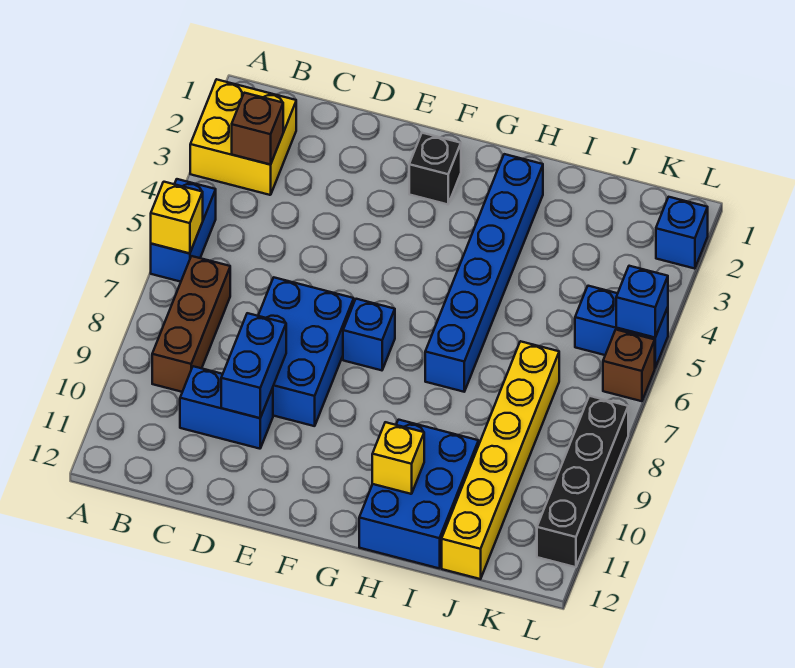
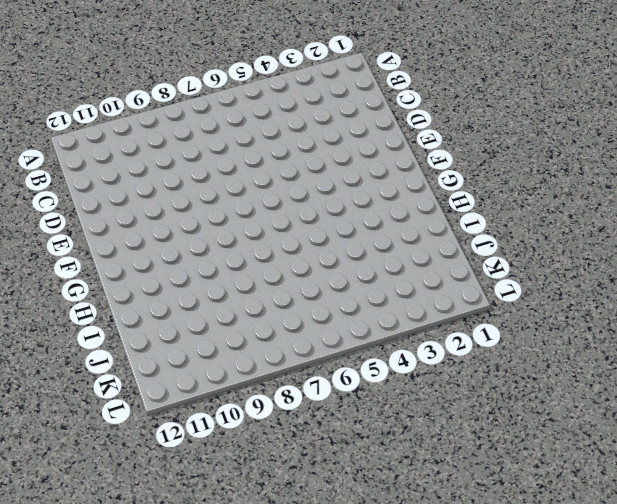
none -> yellow 2x2 brick [190,79,296,195]
none -> blue 1x2 brick [151,179,216,282]
none -> brown 1x3 brick [152,256,230,392]

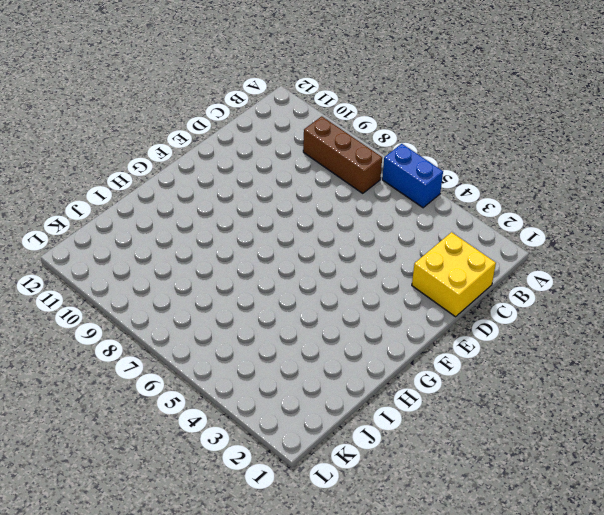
yellow 2x2 brick [412,232,496,317] -> yellow 2x2 brick moved to [190,79,296,195]
none -> blue 1x2 brick [180,366,273,449]
none -> blue 2x3 brick [258,278,354,426]
none -> black 1x1 brick [409,133,461,204]

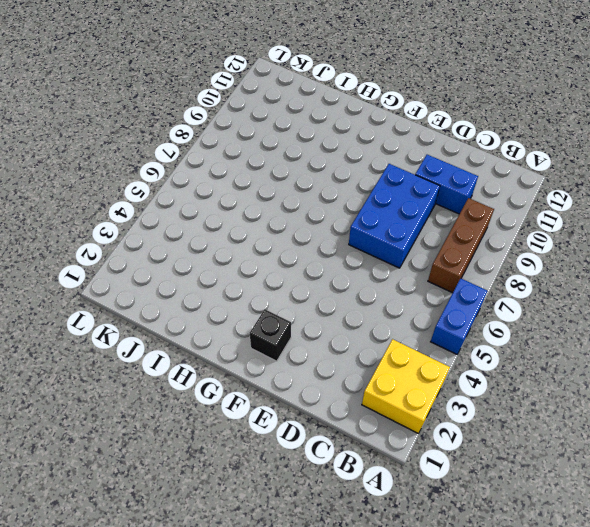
none -> blue 1x1 brick [343,299,395,370]
none -> blue 1x6 brick [425,154,543,392]
none -> blue 2x3 brick [359,420,479,568]

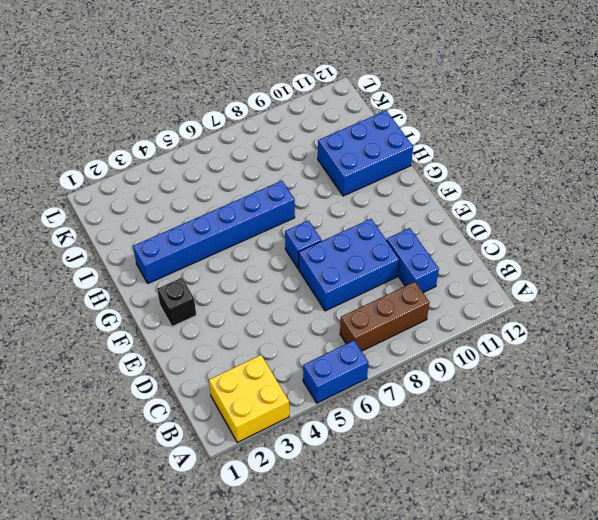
none -> yellow 1x6 brick [442,341,559,579]
none -> blue 1x2 brick [575,286,668,368]
none -> blue 1x1 brick [656,197,708,269]

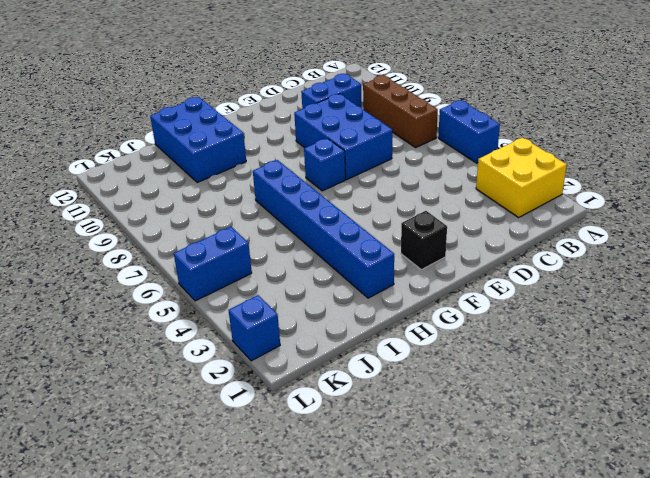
none -> yellow 1x6 brick [442,341,559,579]
none -> brown 1x1 brick [603,330,655,401]
none -> black 1x4 brick [537,396,628,567]

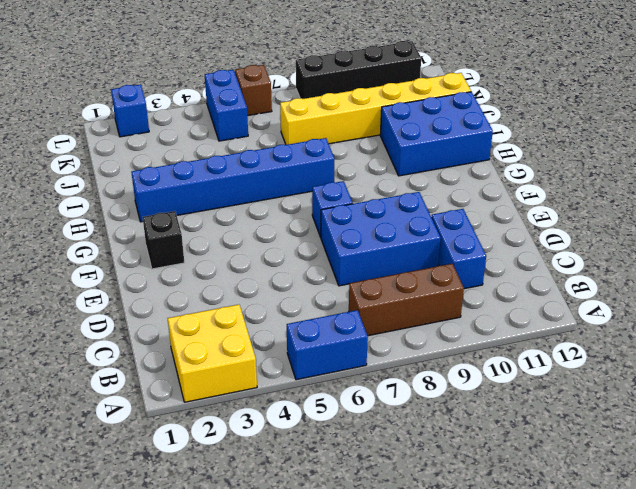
none -> yellow 1x1 brick [151,182,203,253]
none -> brown 1x1 brick [232,93,283,165]
none -> blue 1x2 brick [221,313,286,418]

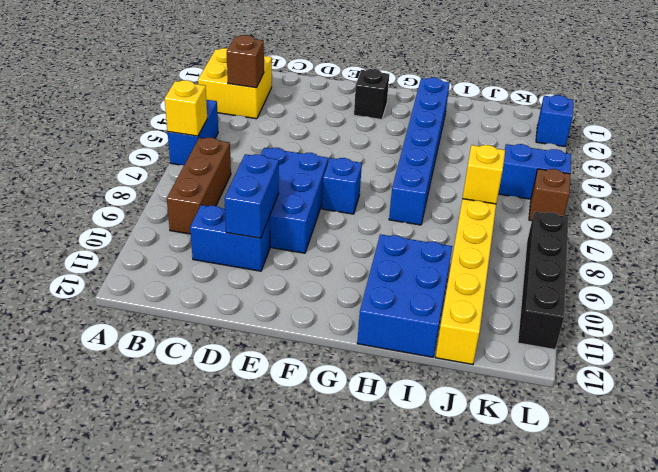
yellow 1x1 brick [463,145,505,204] -> yellow 1x1 brick moved to [372,422,424,494]
none -> blue 1x1 brick [616,266,668,338]

